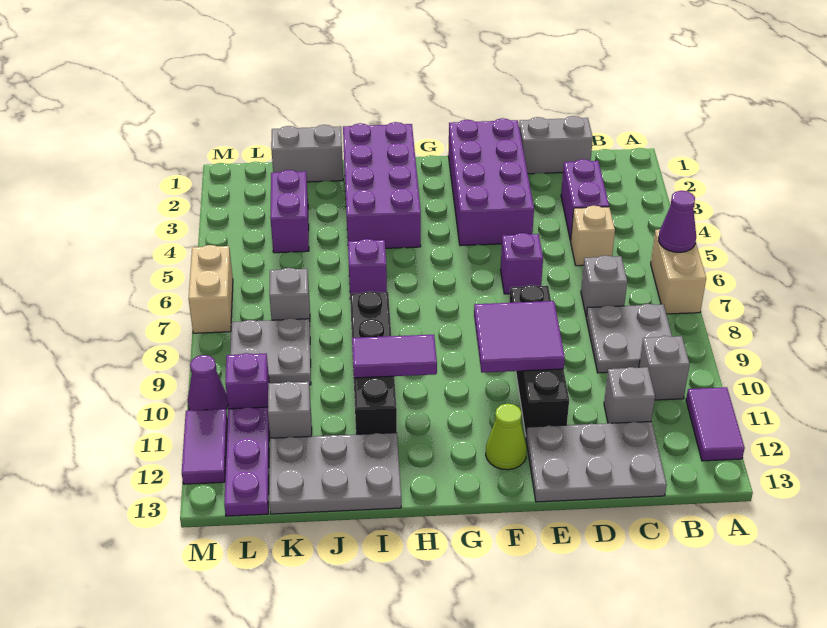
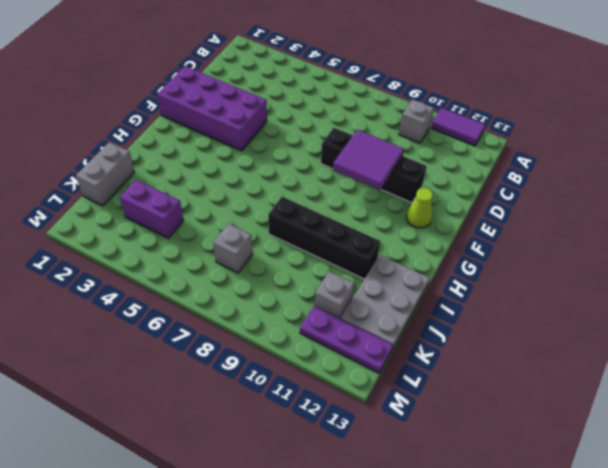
none -> tan 1x2 brick [651,229,706,314]
none -> grey 2x2 plate [586,304,672,373]
none -> grey 1x2 brick [519,116,593,174]
none -> purple 1x2 brick [561,159,609,241]

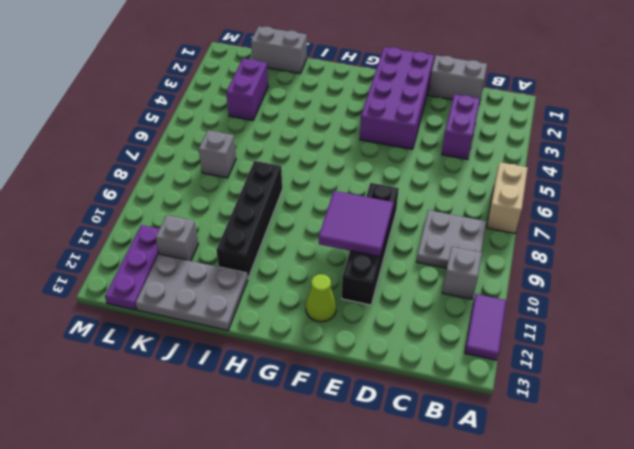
none -> tan 1x1 brick [571,206,615,266]
none -> grey 1x1 brick [581,255,627,317]
none -> grey 1x1 brick [604,367,655,423]
none -> grey 2x3 plate [526,421,667,502]

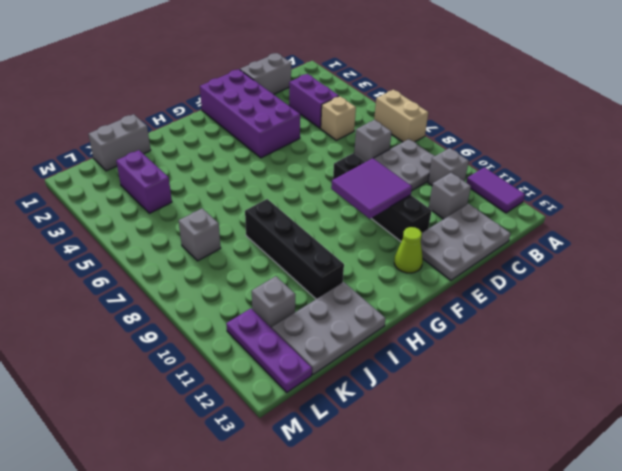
none -> purple 1x1 brick [501,233,543,294]
none -> purple 2x4 brick [343,122,421,248]
none -> purple 1x1 brick [348,239,387,294]
none -> grey 2x2 plate [230,318,311,385]

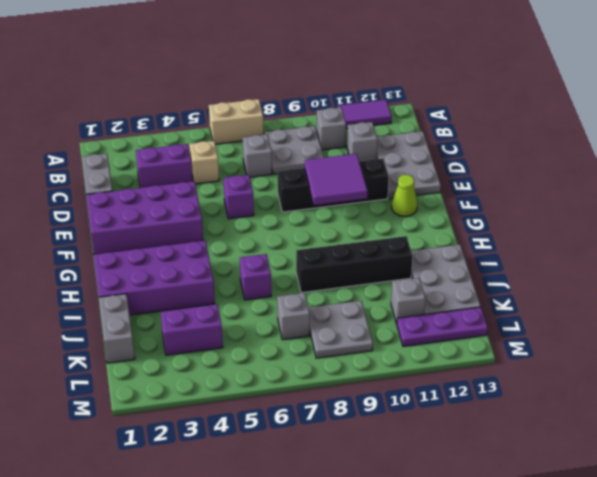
none -> purple 1x1 brick [225,353,269,409]
none -> tan 1x2 brick [189,245,233,333]
none -> purple 1x1 cone [188,355,228,410]
none -> purple 1x2 tile [182,409,227,484]

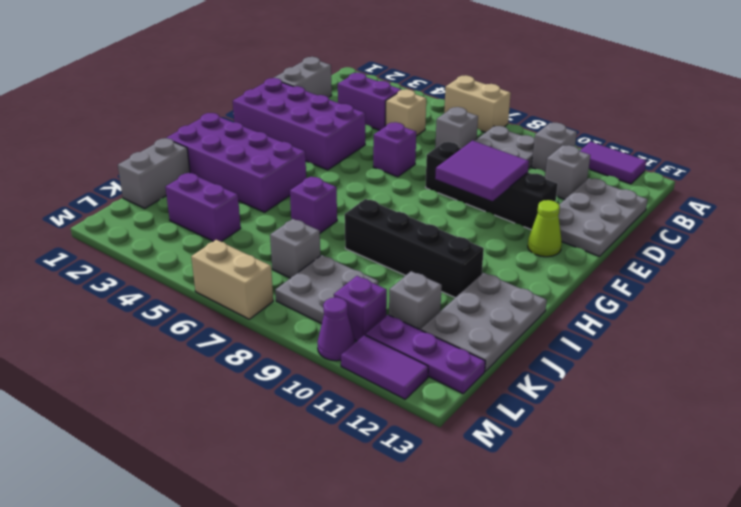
none -> purple 1x1 cone [659,191,696,252]
none -> purple 1x2 tile [352,335,437,378]

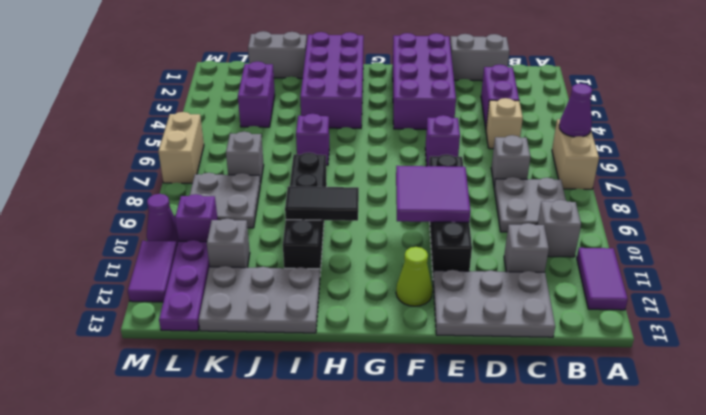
black 1x2 tile [285,186,359,221] -> purple 1x2 tile [352,335,437,378]

